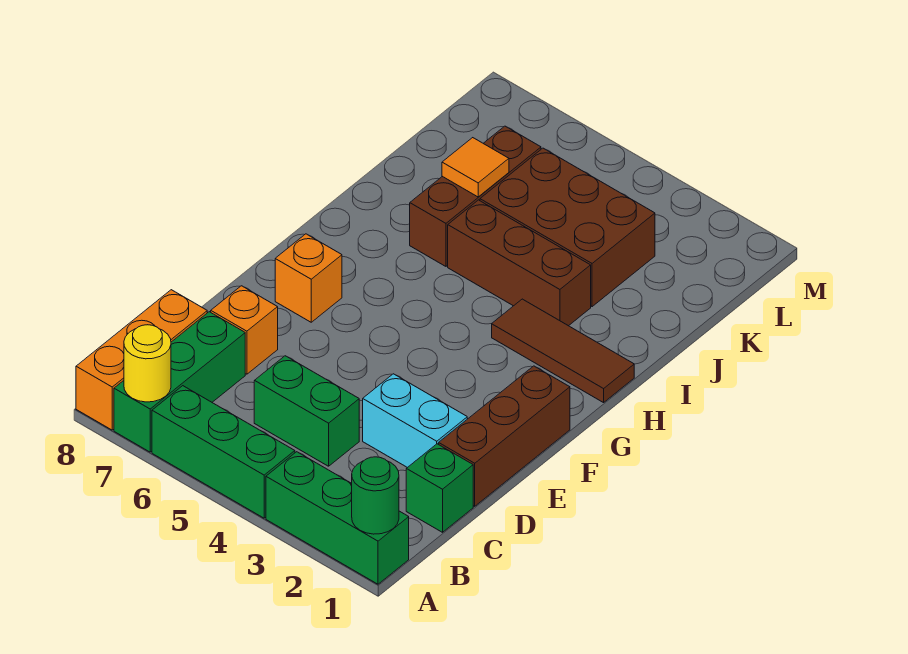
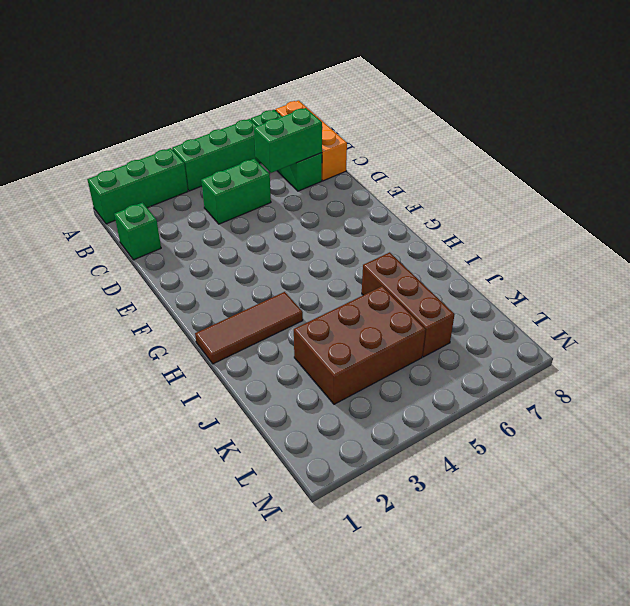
green 1x2 brick [254,108,322,173] -> none
none -> brown 1x3 brick [439,366,570,506]
none -> cyan 1x2 brick [363,374,467,468]
none -> orange 1x1 brick [211,286,278,374]

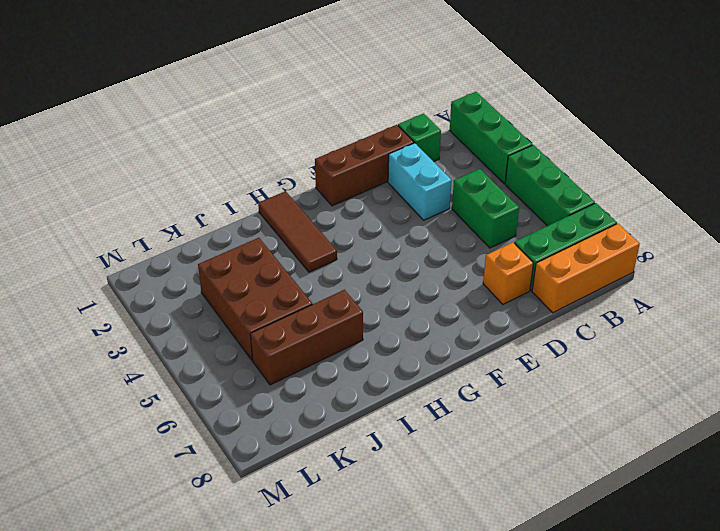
none -> orange 1x1 brick [275,234,342,322]
none -> brown 1x3 brick [448,200,591,326]
none -> green 1x1 round brick [352,457,399,534]

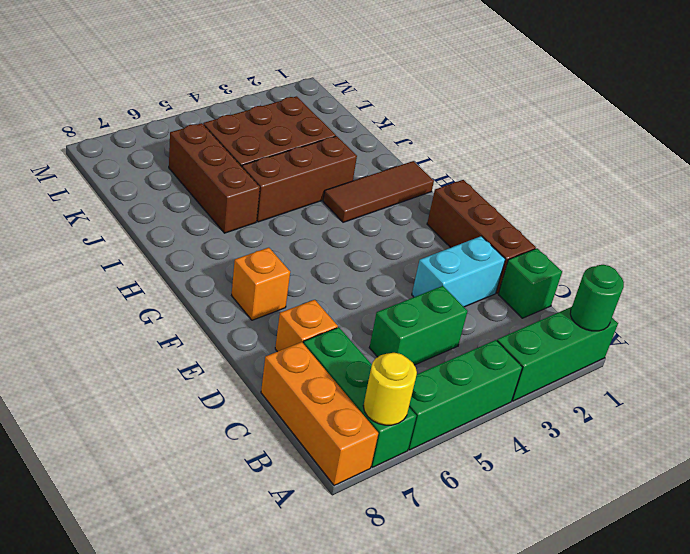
none -> orange 1x1 tile [442,138,509,197]

